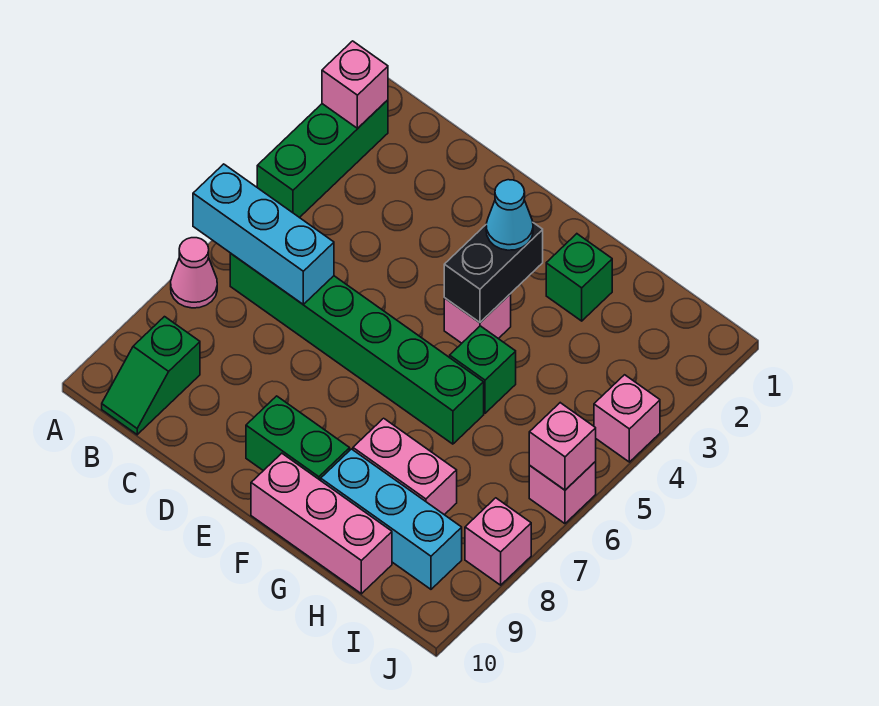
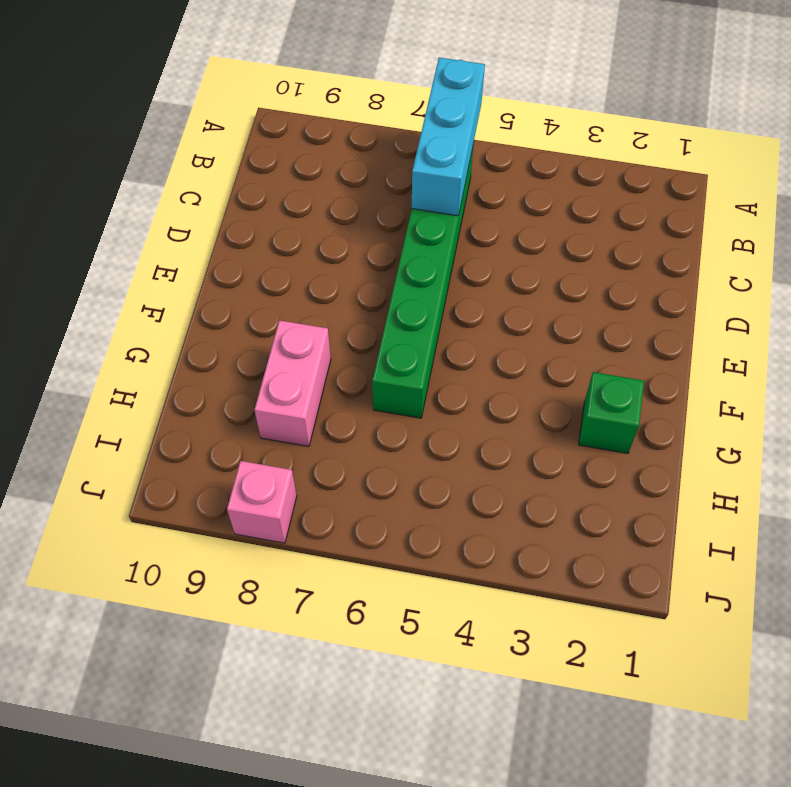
none -> green 1x3 brick [257,100,388,218]
none -> pink 1x1 cone [171,238,217,308]
none -> green 1x2 slope [102,317,200,435]

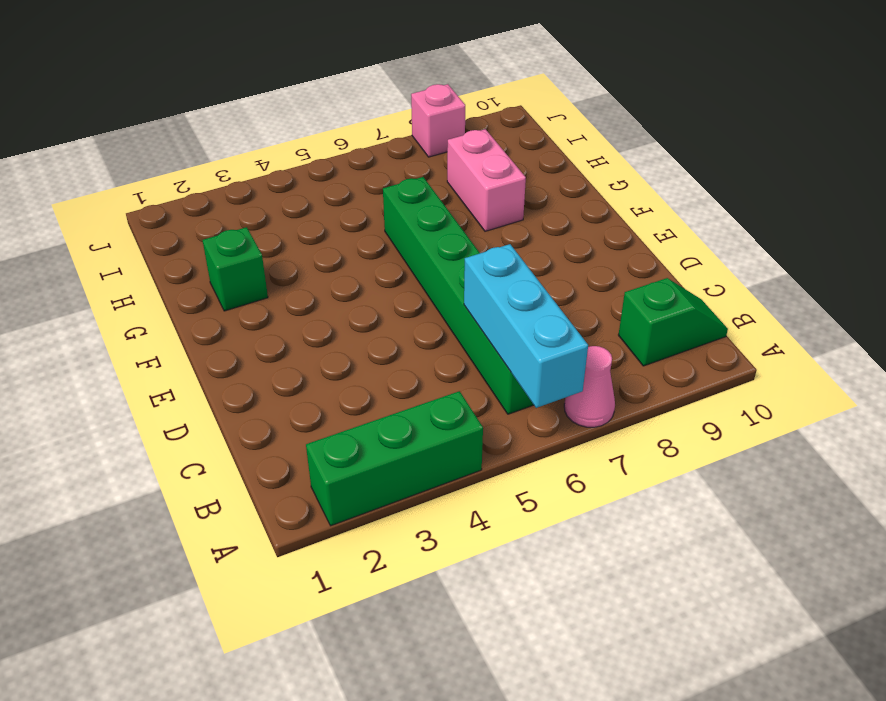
none -> green 1x2 brick [246,396,350,480]
none -> pink 1x1 brick [444,294,511,343]
none -> pink 1x3 brick [251,453,392,594]

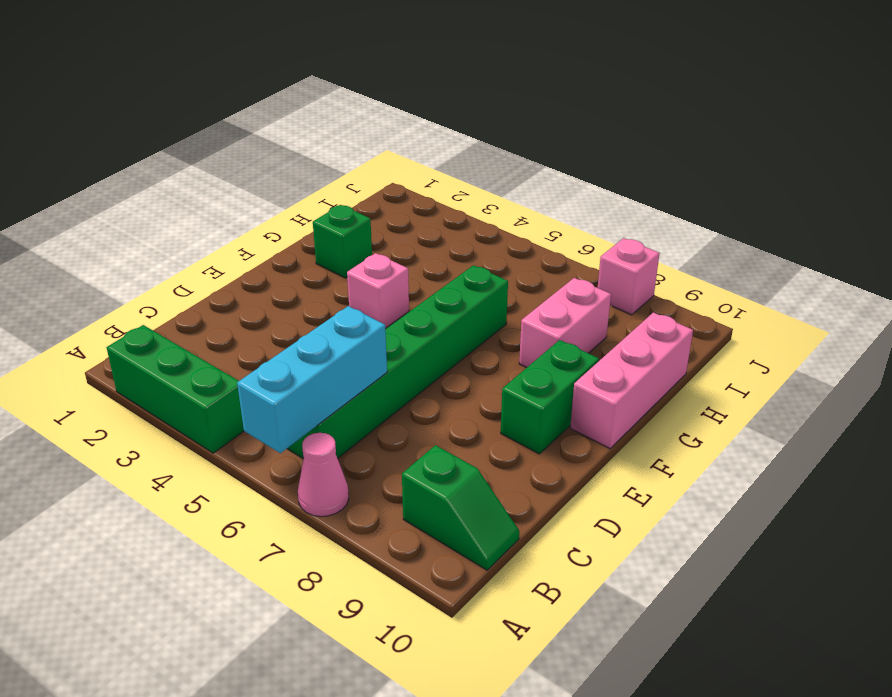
none -> green 1x1 brick [450,326,516,413]
none -> cyan 1x3 brick [321,449,462,589]
none -> pink 1x1 brick [594,375,660,462]

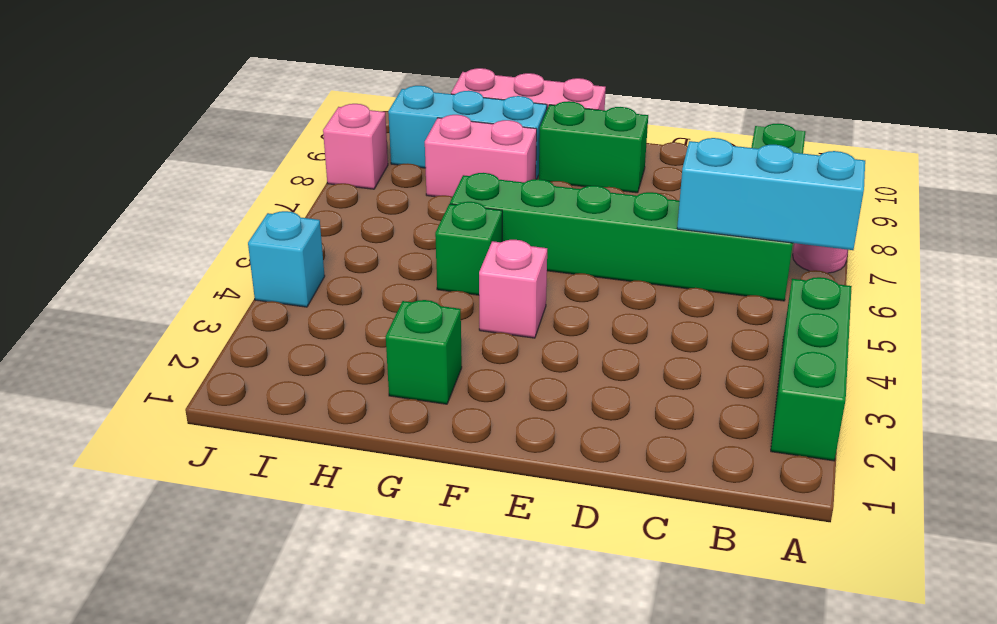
cyan 1x1 brick [248,211,325,307] -> pink 1x1 brick [594,375,660,462]
none -> pink 1x1 brick [529,462,596,524]
none -> pink 1x1 brick [322,41,388,128]
none -> black 1x2 brick [444,223,543,322]

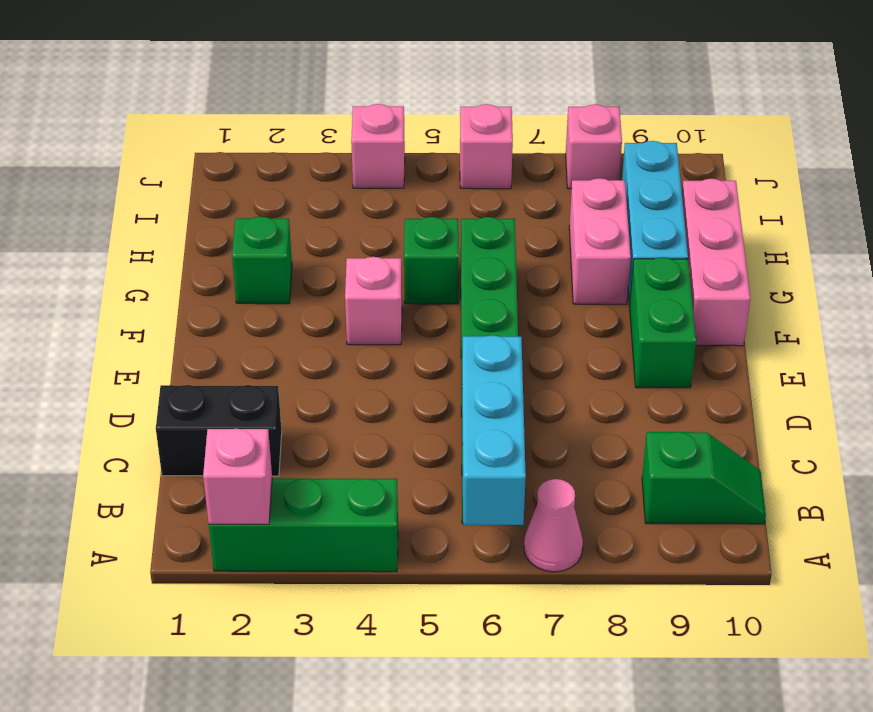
black 1x2 brick [156,385,282,476] -> black 1x2 brick moved to [444,223,543,322]
none -> pink 1x1 brick [529,403,596,490]
none -> cyan 1x1 cone [486,180,533,250]

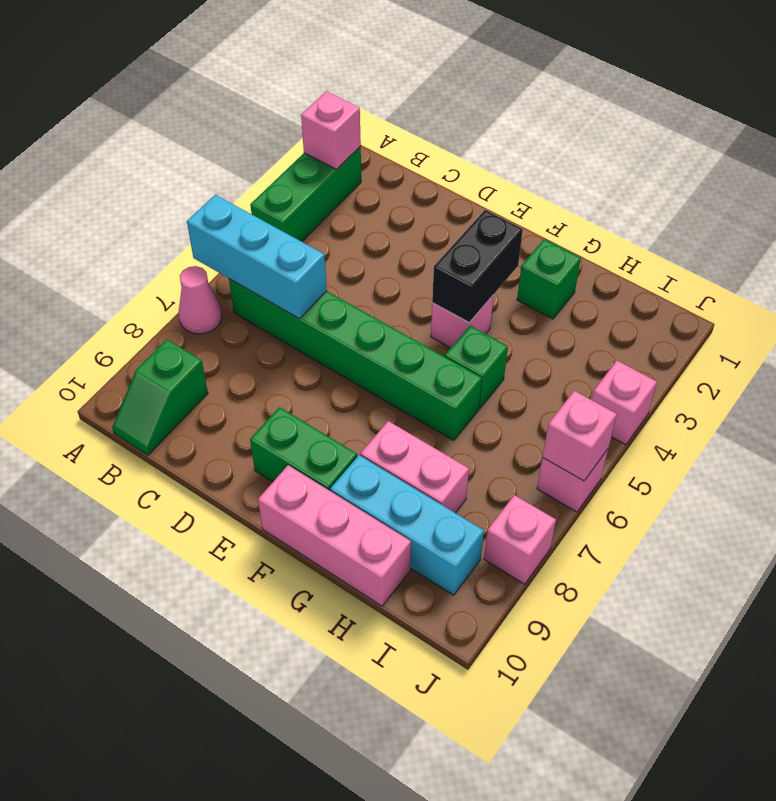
none -> cyan 1x1 cone [486,180,533,250]

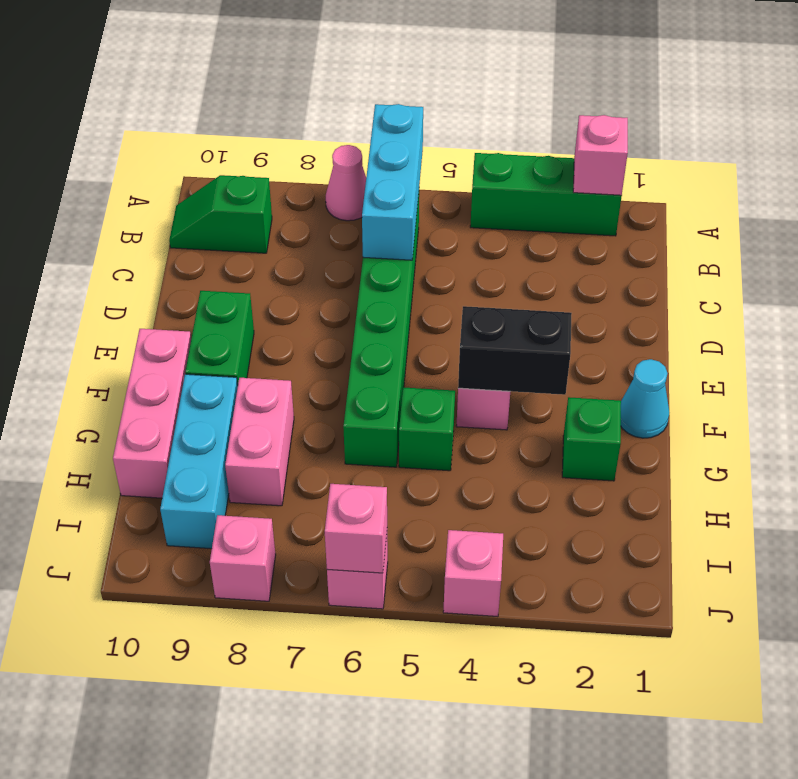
cyan 1x1 cone [621,359,669,438] -> cyan 1x1 cone moved to [486,180,533,250]

